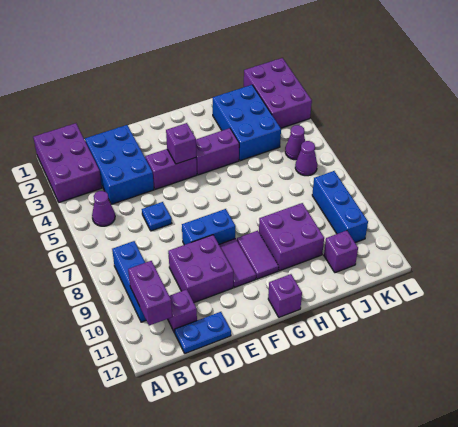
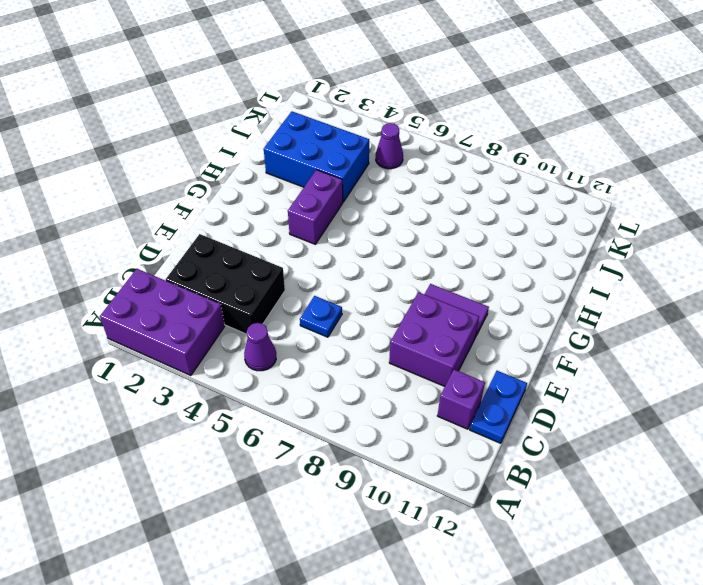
black 2x3 brick [166,234,285,334] -> blue 2x3 brick [85,125,154,204]
none -> blue 1x3 brick [112,241,146,322]
none -> purple 1x2 brick [145,149,197,189]
none -> blue 1x2 brick [182,209,236,245]

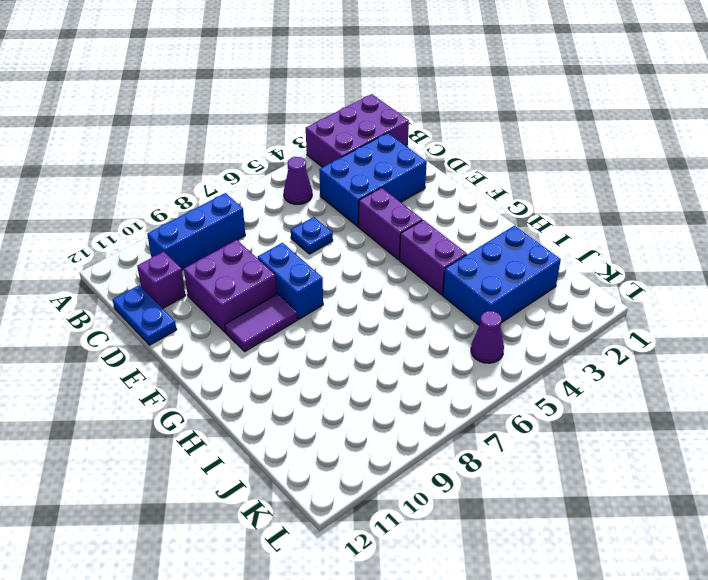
none -> purple 1x2 tile [237,231,279,279]
none -> purple 1x1 brick [268,274,302,317]
none -> purple 2x2 brick [259,203,324,271]

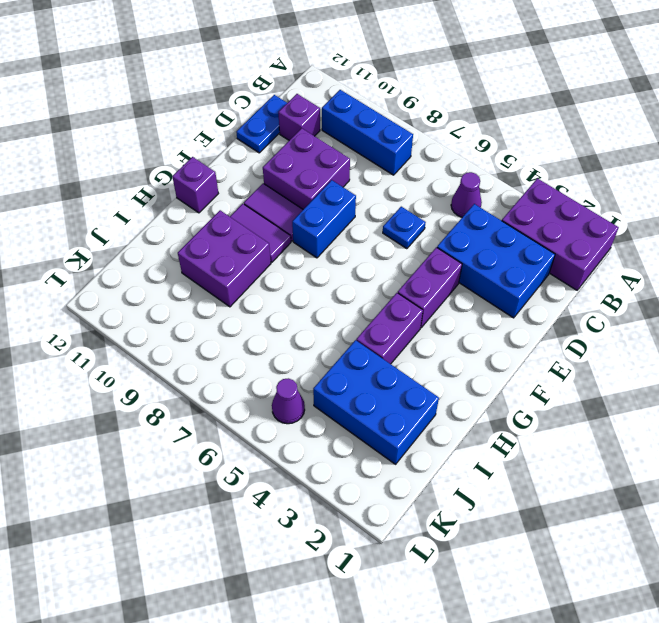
none -> purple 1x1 brick [324,231,358,273]
none -> purple 2x3 brick [244,58,312,128]
none -> purple 1x1 cone [295,141,317,176]

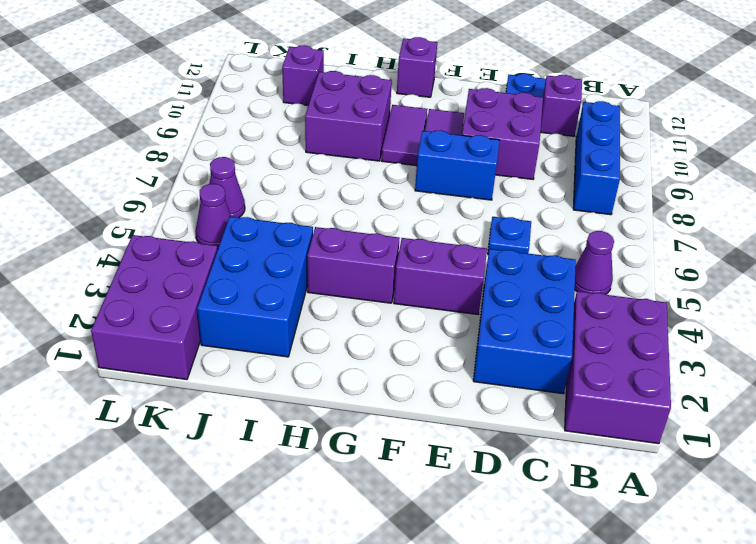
none -> blue 1x3 brick [312,171,368,243]
none -> purple 1x2 brick [128,261,172,326]
none -> purple 1x1 brick [166,123,196,164]

